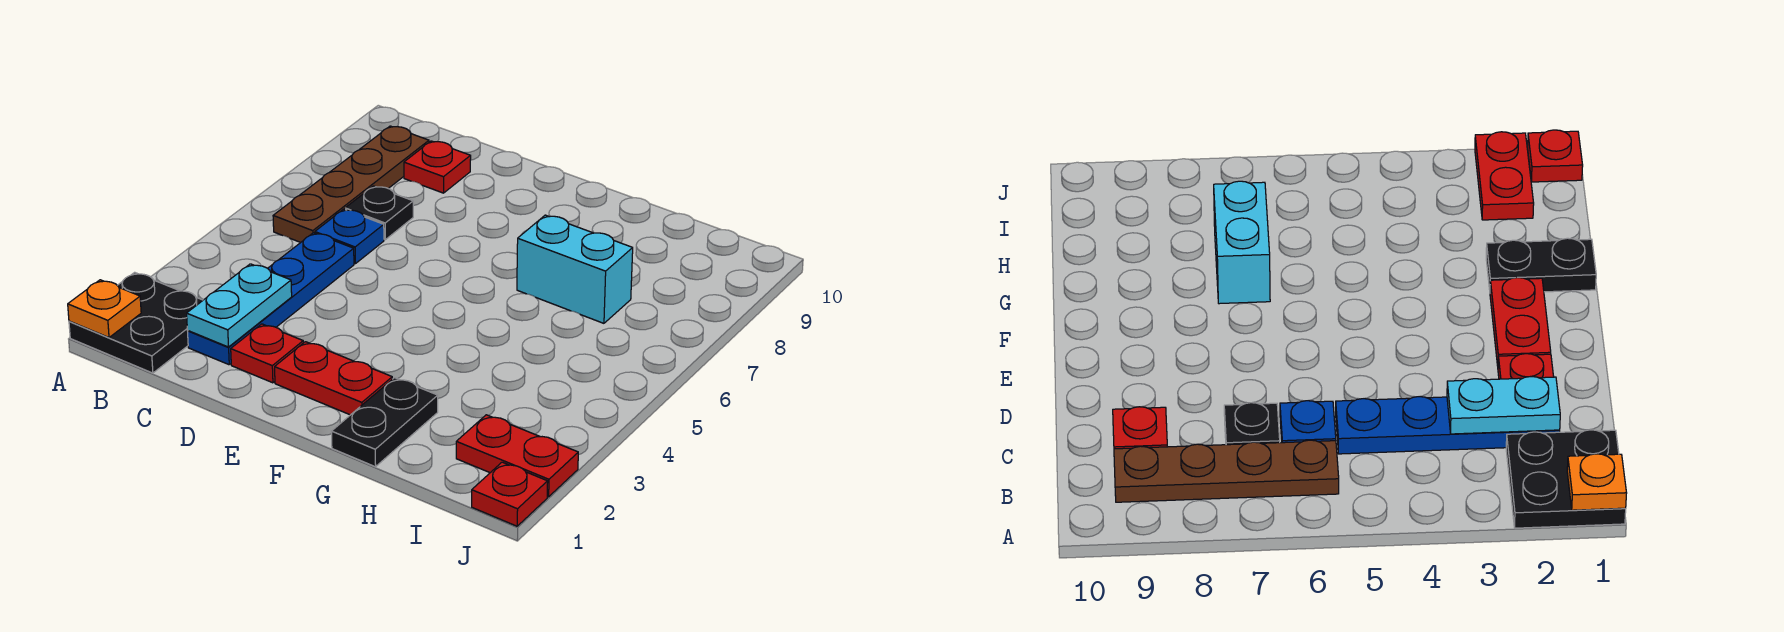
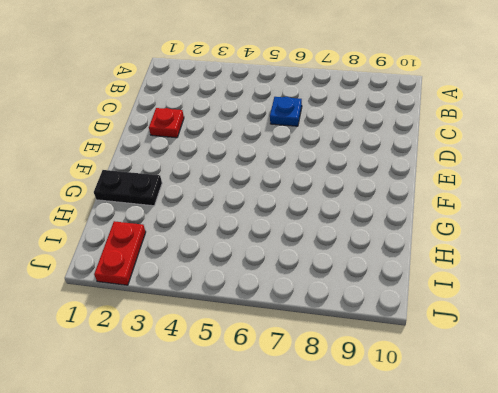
none -> black 2x2 plate [69,272,203,373]
none -> brown 1x4 plate [273,126,429,242]
none -> blue 1x4 plate [188,233,354,365]

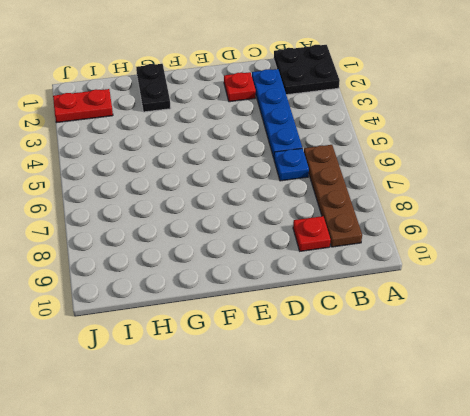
none -> black 1x1 plate [345,186,413,240]
none -> red 1x2 plate [275,342,392,415]
none -> cyan 1x2 brick [517,215,633,323]

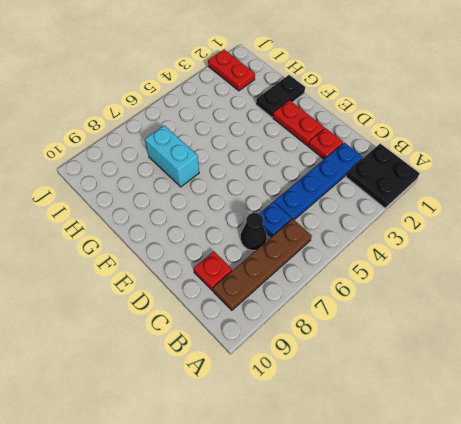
black 1x1 cone [241,213,267,250] -> black 1x1 plate [345,186,413,240]
none -> red 1x1 plate [472,462,548,526]
none -> orange 1x1 plate [68,280,141,337]
none -> cyan 1x2 plate [187,264,292,347]

